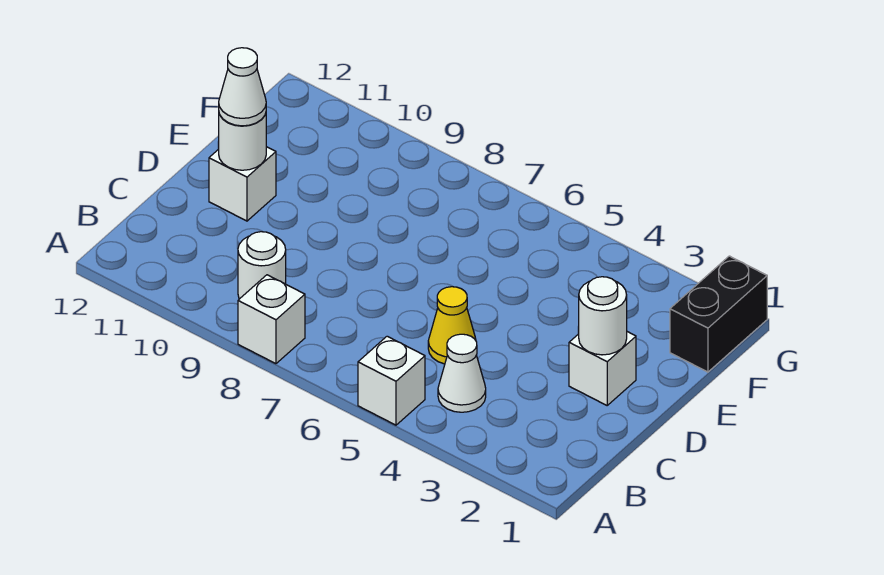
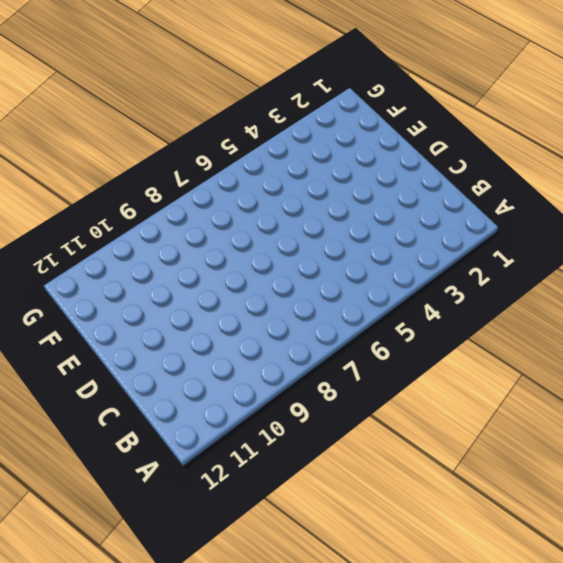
none -> white 1x1 brick [358,336,425,425]
none -> white 1x1 brick [238,275,305,364]

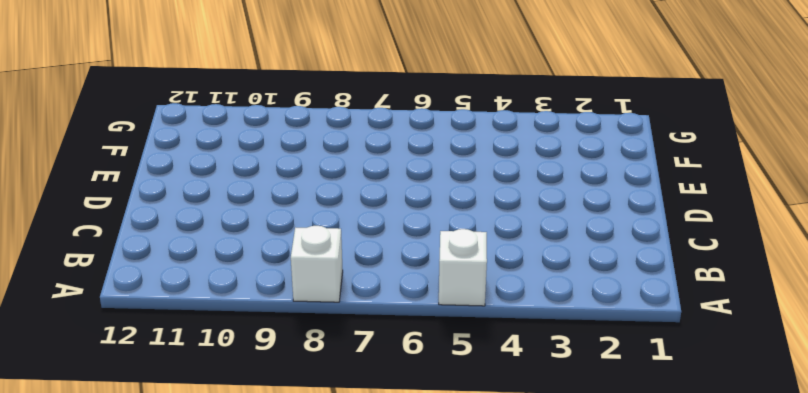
none -> white 1x1 cone [438,334,486,412]
none -> white 1x1 round brick [238,232,286,299]

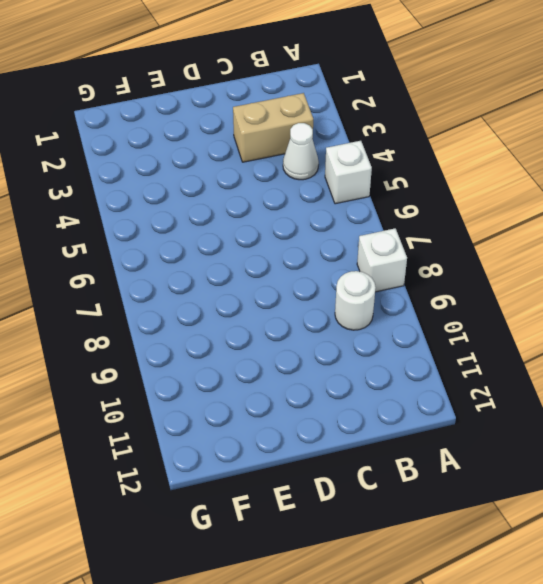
tan 1x2 brick [233,93,313,162] -> none
none -> yellow 1x1 cone [428,287,476,364]
none -> white 1x1 brick [569,332,636,405]

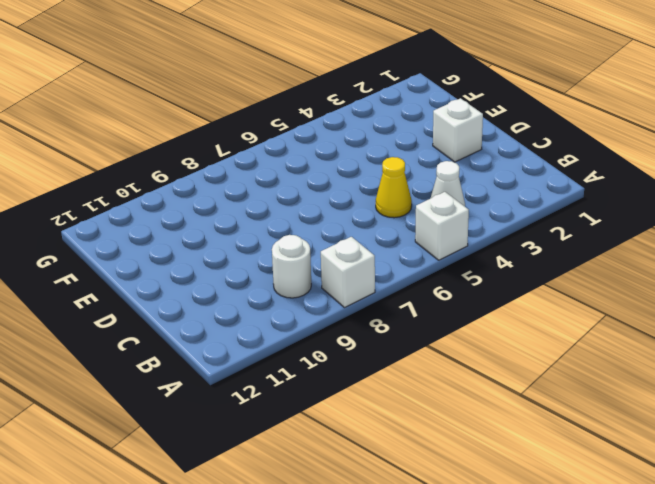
none -> white 1x1 brick [209,147,276,221]
none -> black 1x2 brick [670,256,767,372]

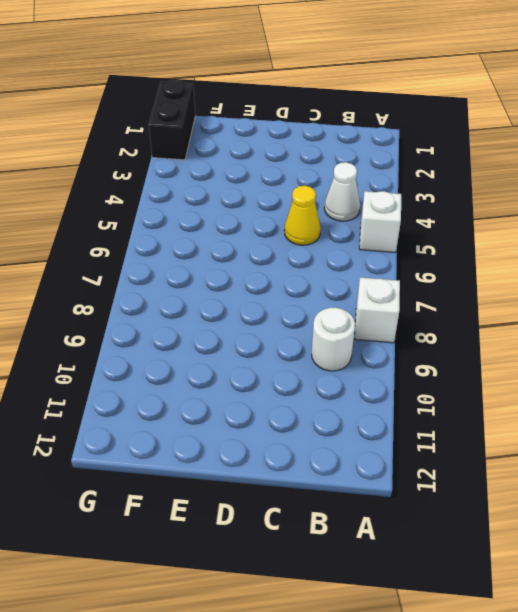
black 1x2 brick [149,80,195,160] -> black 1x2 brick turned to [670,256,767,372]
none -> white 1x1 brick [569,332,636,405]
none -> white 1x1 brick [209,147,276,221]

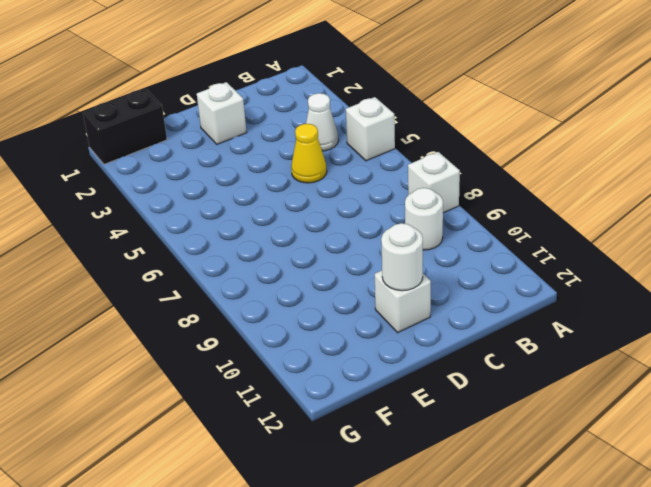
none -> white 1x1 round brick [579,277,627,355]
none -> white 1x1 cone [219,48,266,126]

